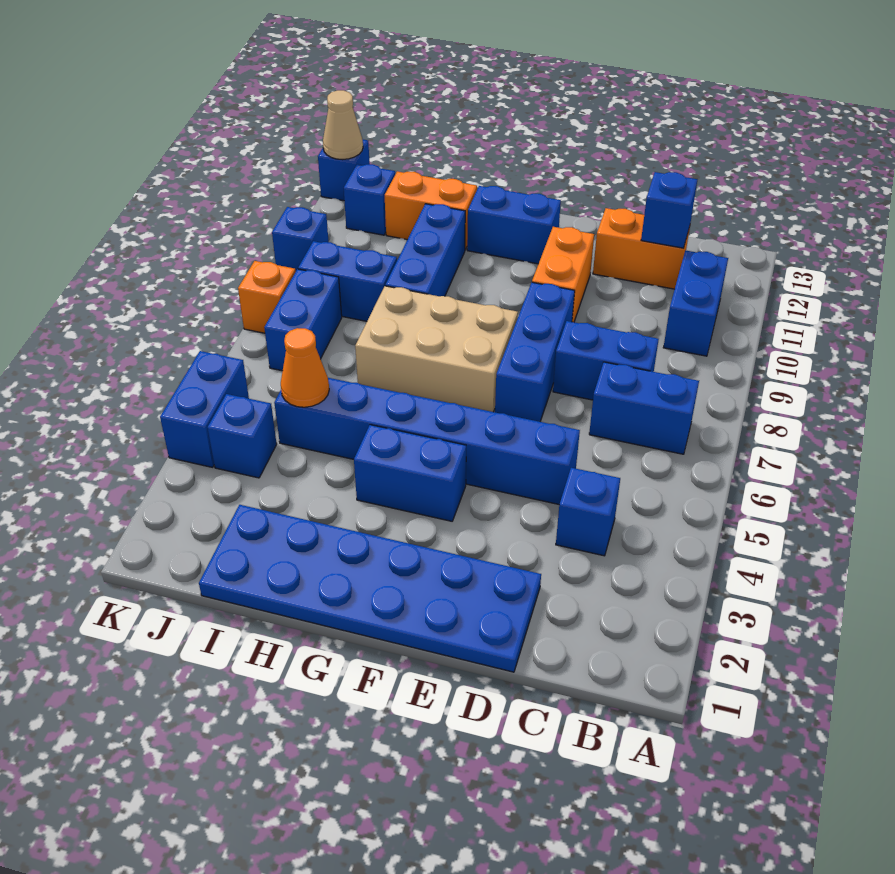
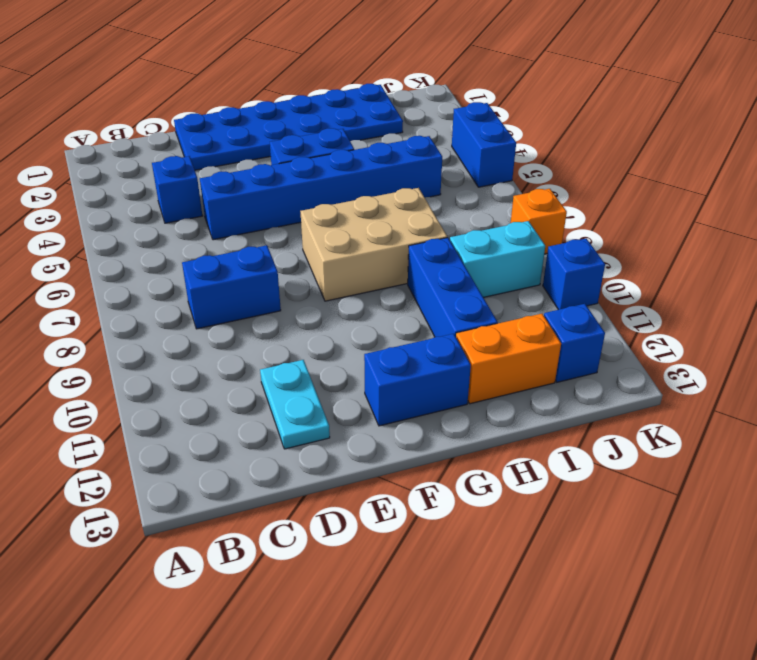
cyan 1x2 plate [260,360,330,449] -> orange 1x2 brick [593,208,690,289]
cyan 1x2 brick [450,221,545,297] -> blue 1x2 brick [298,241,397,321]
none -> blue 1x2 brick [589,362,699,454]
none -> blue 1x2 brick [663,250,728,356]
none -> blue 1x3 brick [495,282,575,422]

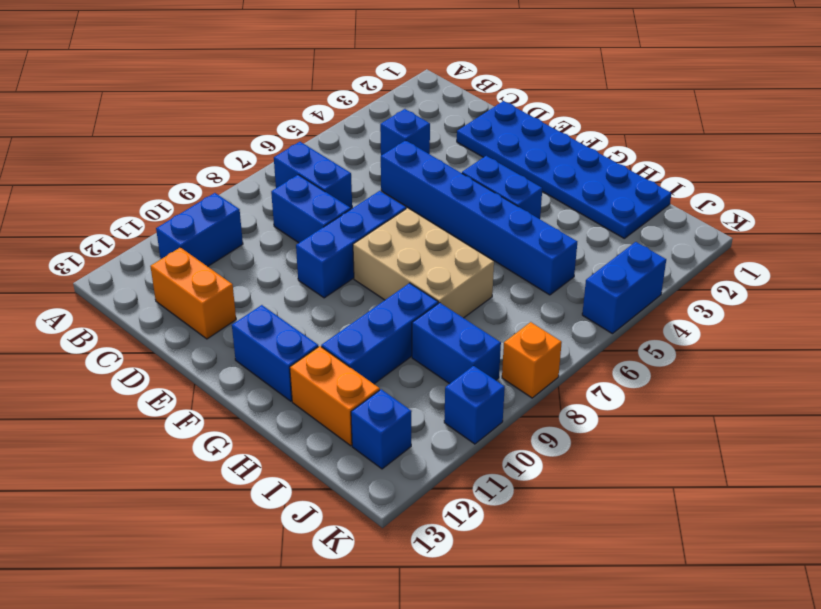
none -> orange 1x2 brick [532,227,594,322]
none -> blue 1x1 brick [207,394,277,478]
none -> blue 1x2 brick [264,269,342,371]

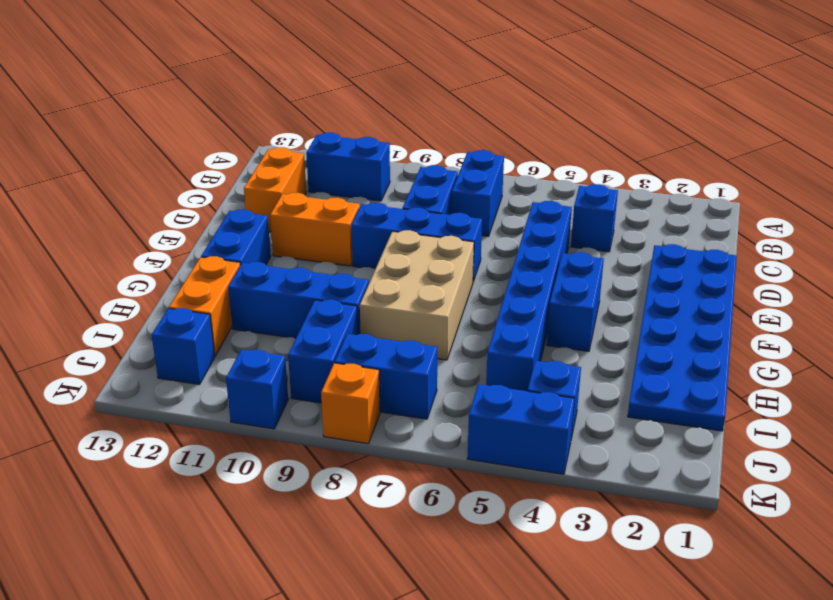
none -> blue 1x1 brick [318,140,370,201]
none -> blue 1x1 brick [641,172,697,248]
none -> orange 1x1 cone [281,328,329,407]

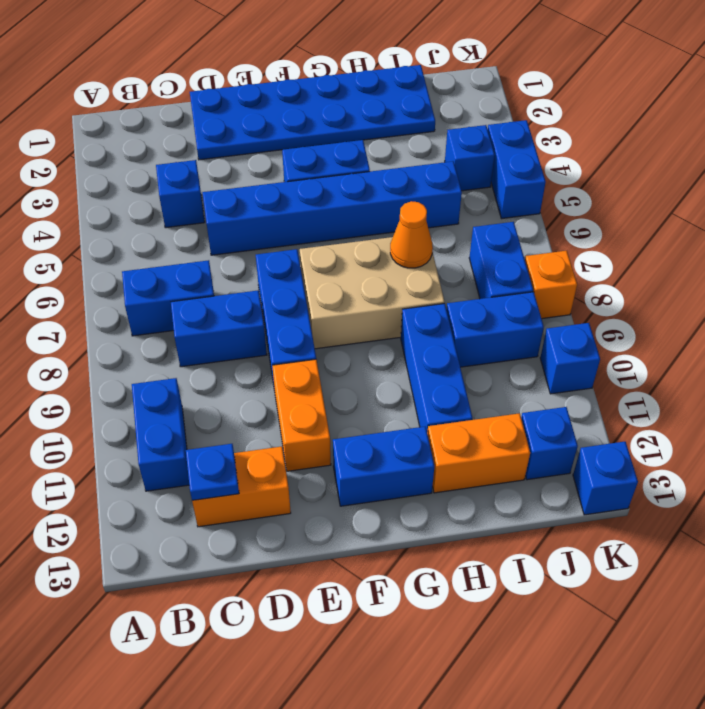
blue 1x1 plate [186,444,239,500] -> blue 1x1 brick [641,172,697,248]
orange 1x1 cone [390,201,433,268] -> orange 1x1 cone moved to [281,328,329,407]
none -> tan 1x1 cone [323,90,363,160]

